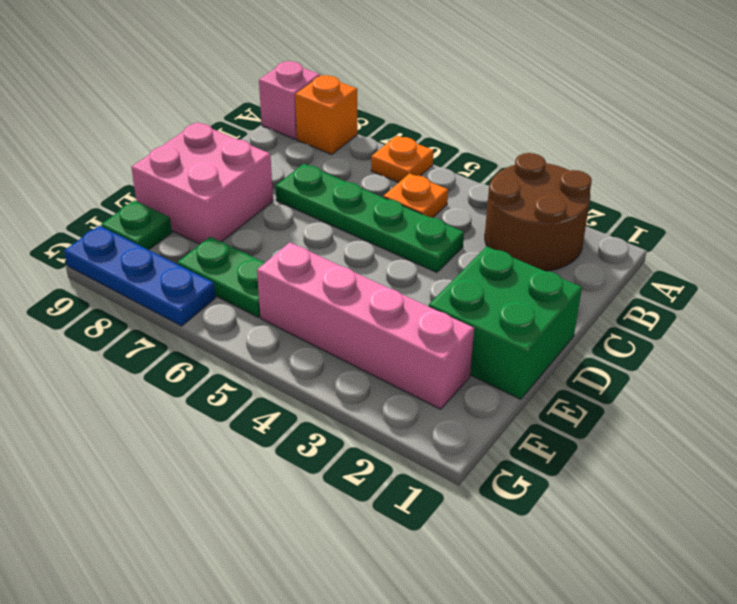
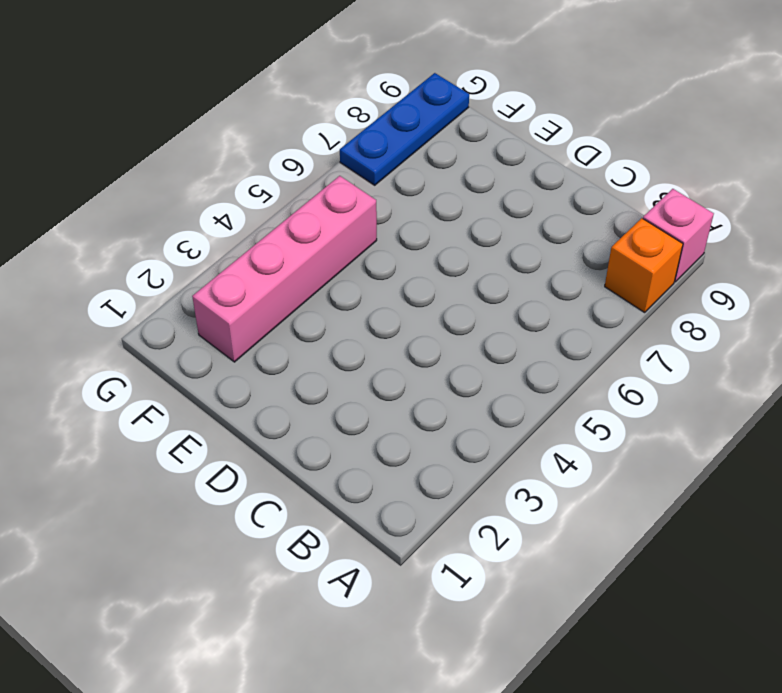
none -> brown 2x2 round brick [485,153,592,271]
none -> orange 1x1 plate [371,136,433,182]
none -> orange 1x1 plate [383,174,448,218]

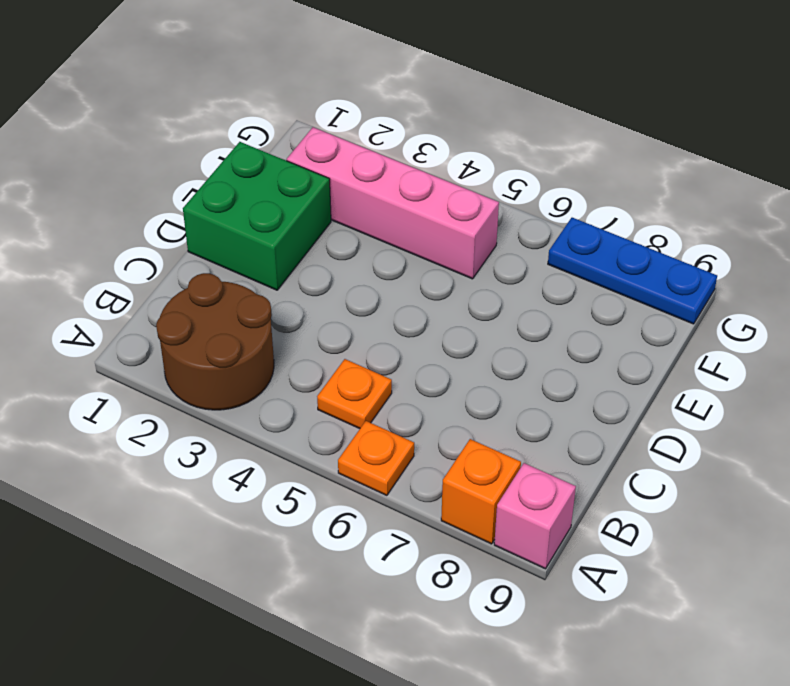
none -> green 1x4 plate [276,164,464,272]
none -> pink 2x2 brick [131,122,273,244]
none -> green 1x2 plate [177,237,265,317]

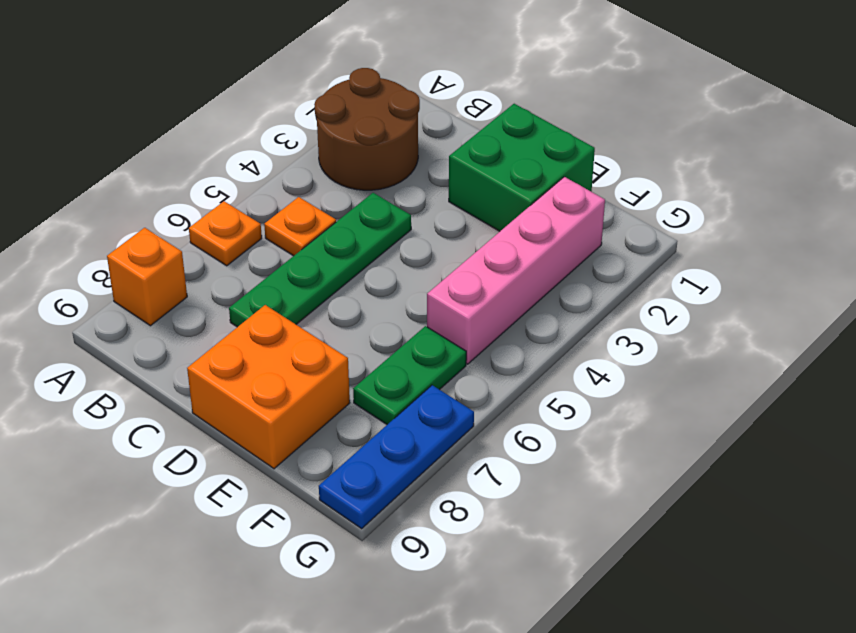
orange 2x2 brick [187,305,350,469] -> pink 2x2 brick [131,122,273,244]
none -> pink 1x1 brick [259,61,320,139]
none -> green 1x1 plate [101,201,172,250]

